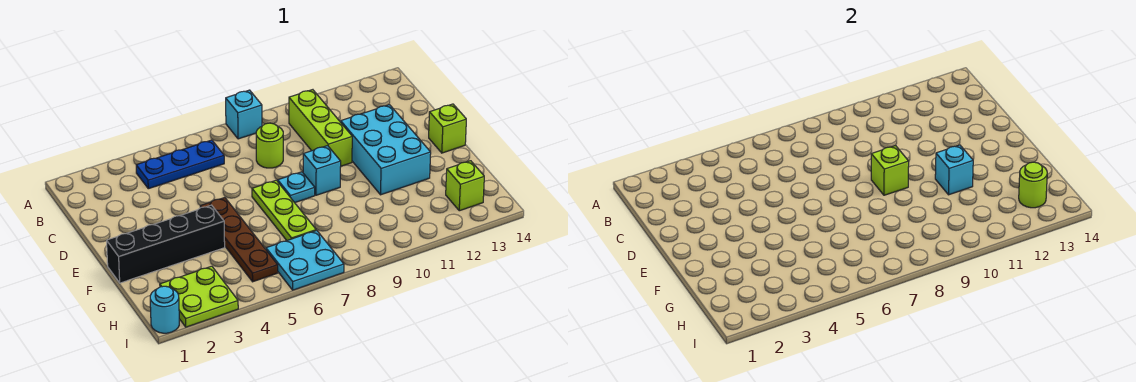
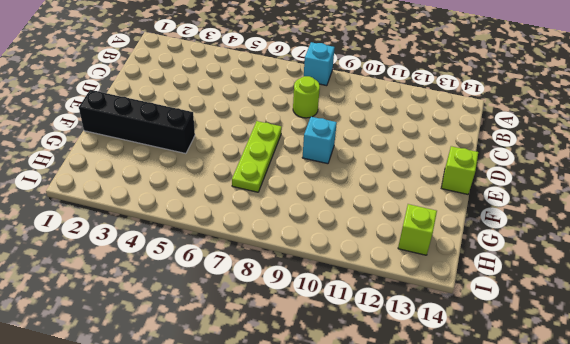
none -> blue 1x3 plate [136,140,224,189]
none -> lime 1x3 brick [289,90,352,166]
none -> cyan 2x3 brick [341,105,431,195]

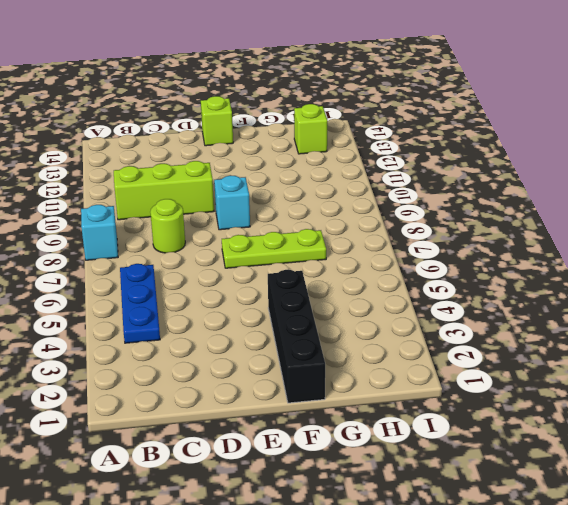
none -> cyan 2x3 brick [341,105,431,195]
none -> brown 1x4 plate [200,198,278,282]
none -> cyan 1x1 plate [278,172,315,203]

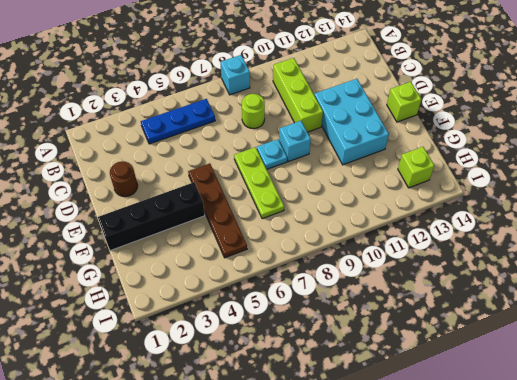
brown 1x1 round brick [110,161,138,197] -> none
none -> lime 2x2 plate [160,266,238,327]
none -> cyan 2x2 plate [266,230,344,290]
none -> cyan 1x1 round brick [150,286,179,333]

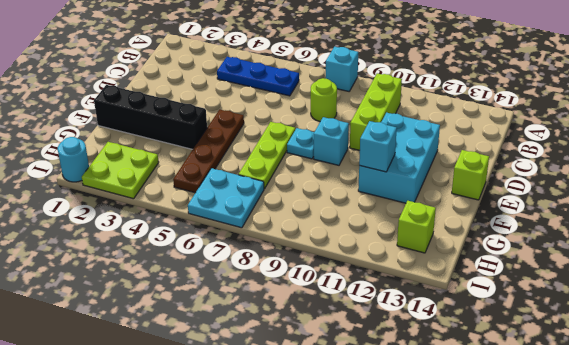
none -> lime 1x1 brick [871,146,909,195]
none -> lime 1x1 round brick [1019,162,1047,208]

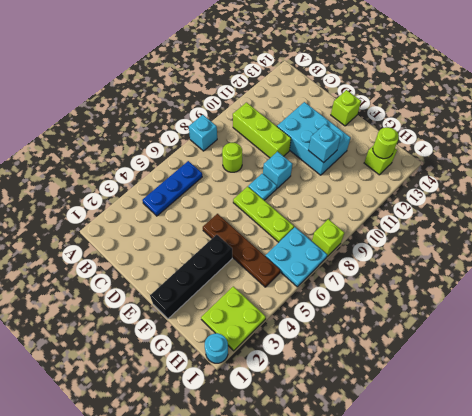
lime 1x1 brick [312,219,345,257] -> lime 1x1 brick moved to [871,146,909,195]

